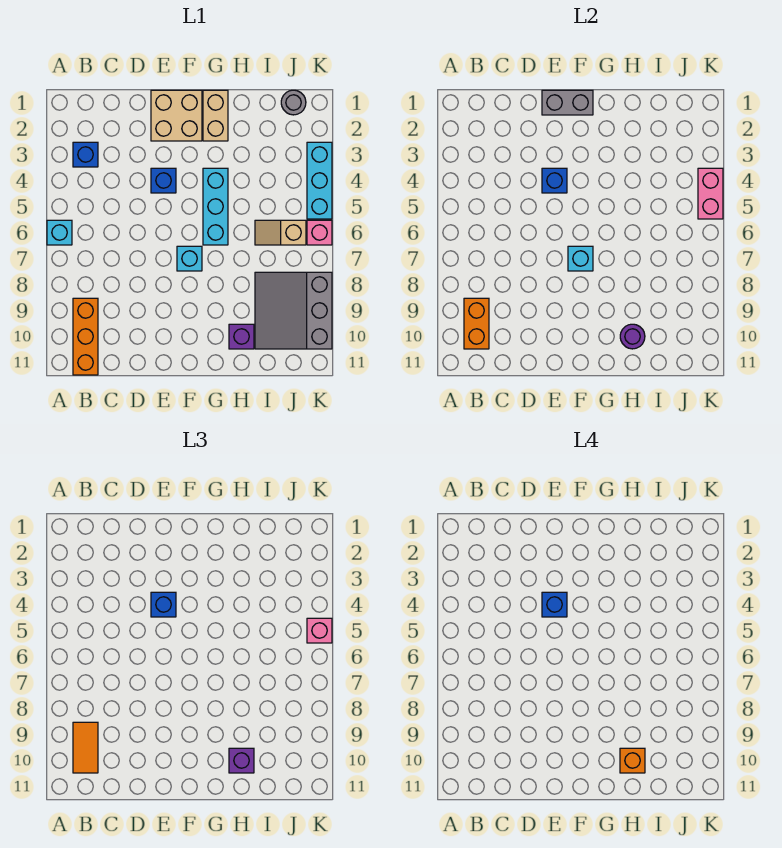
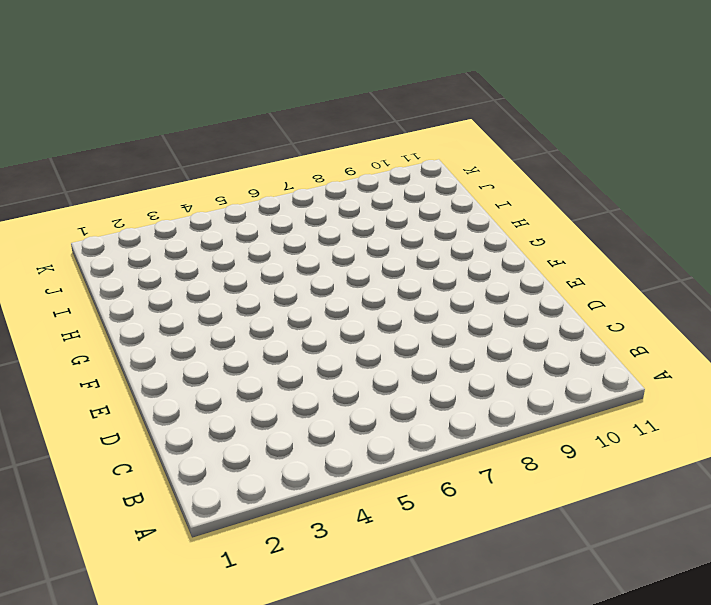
none -> cyan 1x1 brick [47,220,72,245]
none -> blue 1x1 brick [73,142,98,167]
none -> orange 1x3 brick [73,298,98,375]

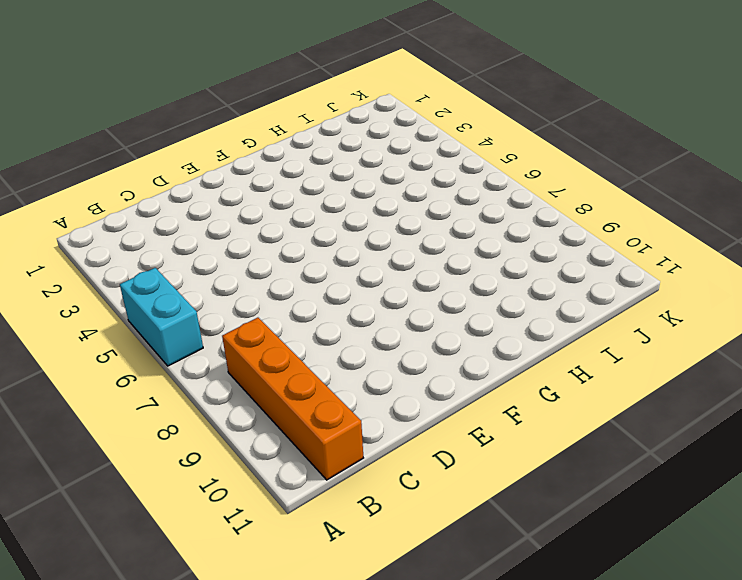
cyan 1x2 brick [120,268,203,366] -> cyan 1x1 brick [47,220,72,245]
orange 1x4 brick [222,318,363,480] -> orange 1x3 brick [73,298,98,375]
none -> blue 1x1 brick [73,142,98,167]
none -> tan 2x2 brick [151,90,202,141]
none -> blue 1x1 brick [151,168,176,193]

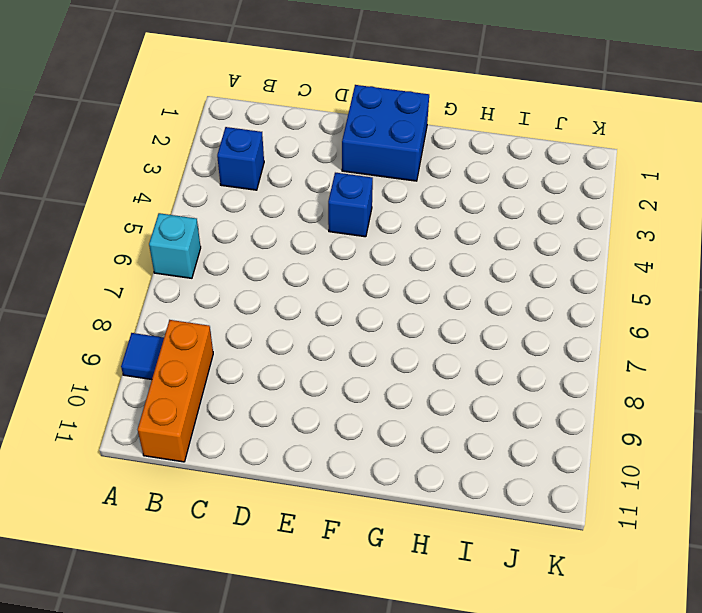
blue 1x1 tile [121,333,164,380] -> none
blue 2x2 brick [342,85,429,181] -> tan 2x2 brick [151,90,202,141]
none -> cyan 1x1 brick [177,246,202,271]
none -> tan 1x2 brick [203,90,228,141]
none -> cyan 1x3 brick [203,168,228,245]

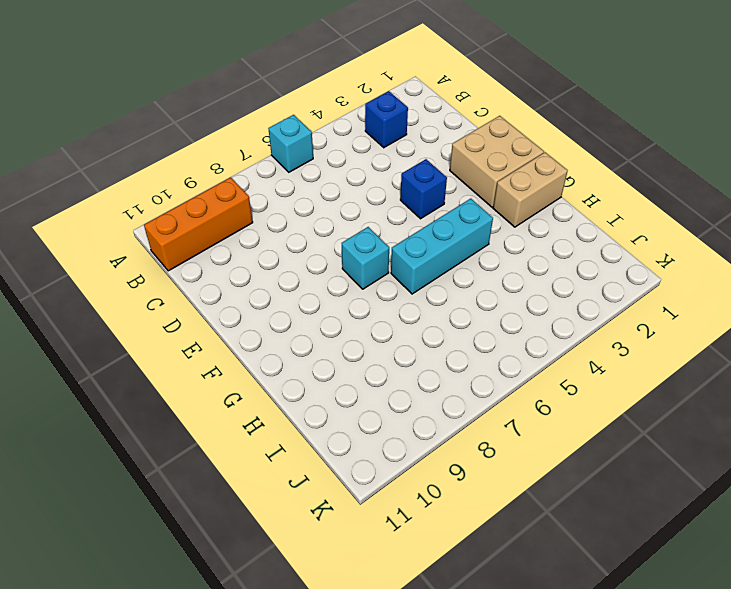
none -> purple 1x1 brick [229,324,254,349]
none -> tan 1x2 slope [255,220,306,245]
none -> grey 3x3 slope [255,272,332,349]

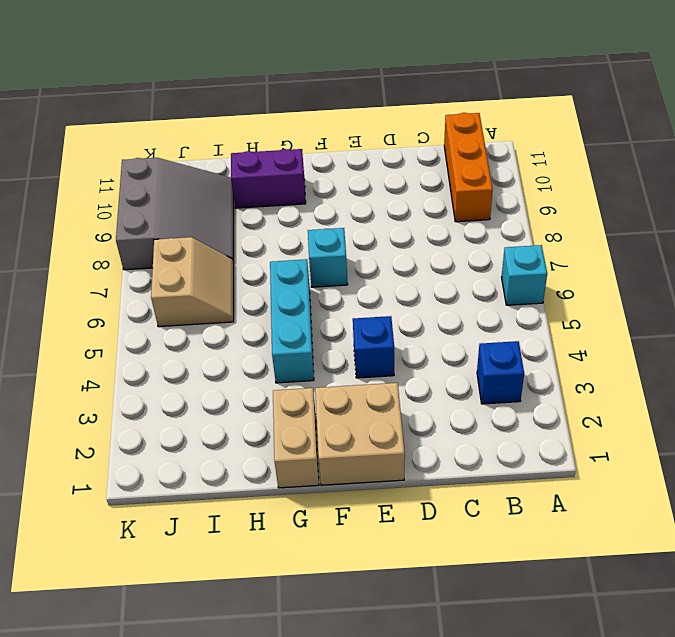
purple 1x2 brick [231,149,306,208] -> purple 1x1 brick [229,324,254,349]
tan 2x2 slope [151,237,234,327] -> tan 1x2 slope [255,220,306,245]
none -> grey 1x1 round brick [281,90,306,115]
none -> cyan 1x3 brick [307,142,332,219]
none -> pink 1x1 brick [307,220,332,245]

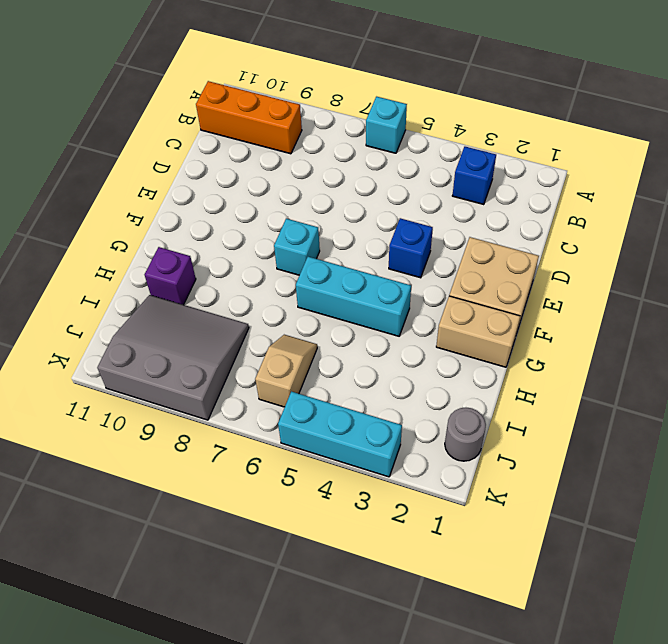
none -> pink 1x1 brick [307,220,332,245]
none -> orange 1x2 brick [464,298,489,349]
none -> grey 1x2 brick [542,90,593,115]

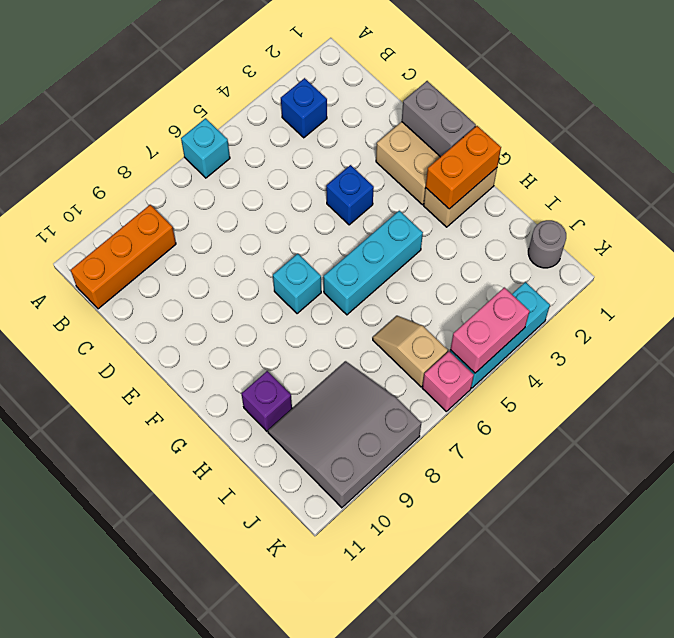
orange 1x2 brick [426,126,501,209] -> orange 1x2 brick moved to [464,298,489,349]
none -> blue 1x1 brick [542,168,567,193]
none -> cyan 1x1 brick [568,246,593,271]
none -> purple 1x1 round brick [620,324,645,349]

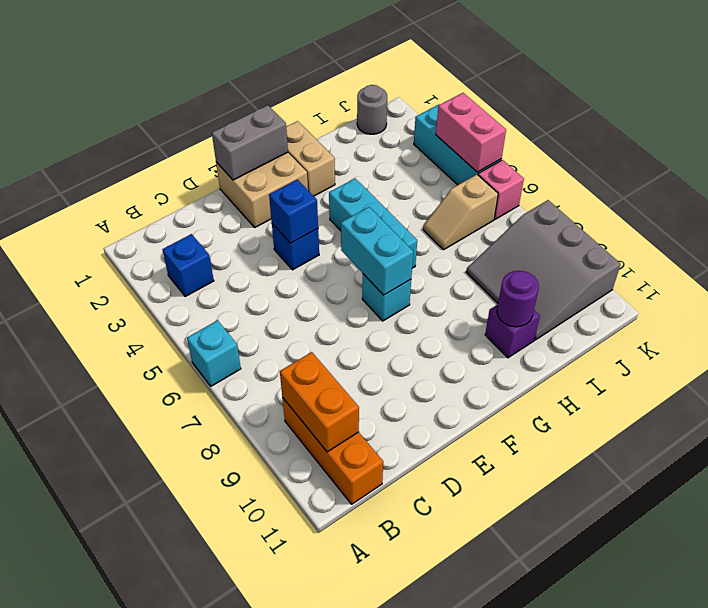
cyan 1x2 brick [341,207,413,295] -> cyan 1x1 brick [568,246,593,271]
none -> orange 1x2 tile [73,722,98,773]
none -> blue 1x1 brick [151,592,176,617]
none -> purple 1x1 brick [229,748,254,773]

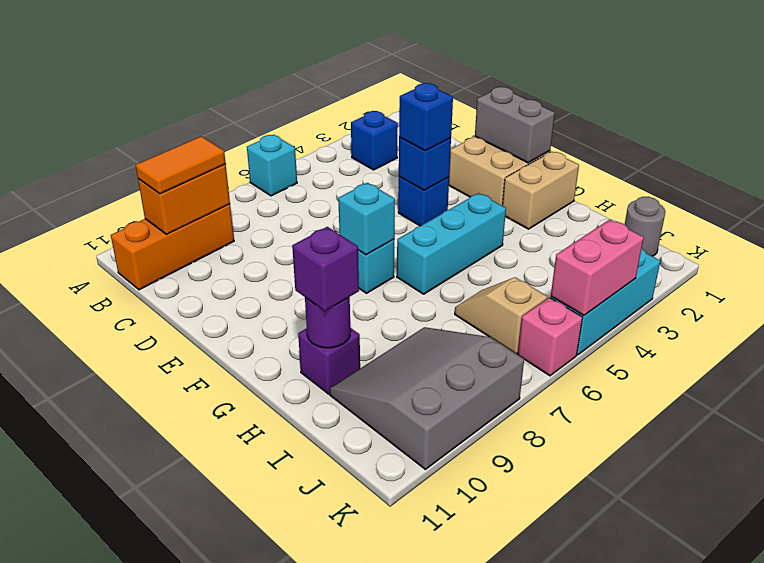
none -> pink 1x1 brick [307,618,332,643]
none -> blue 1x1 brick [542,592,567,617]
none -> orange 1x1 brick [620,748,645,773]

